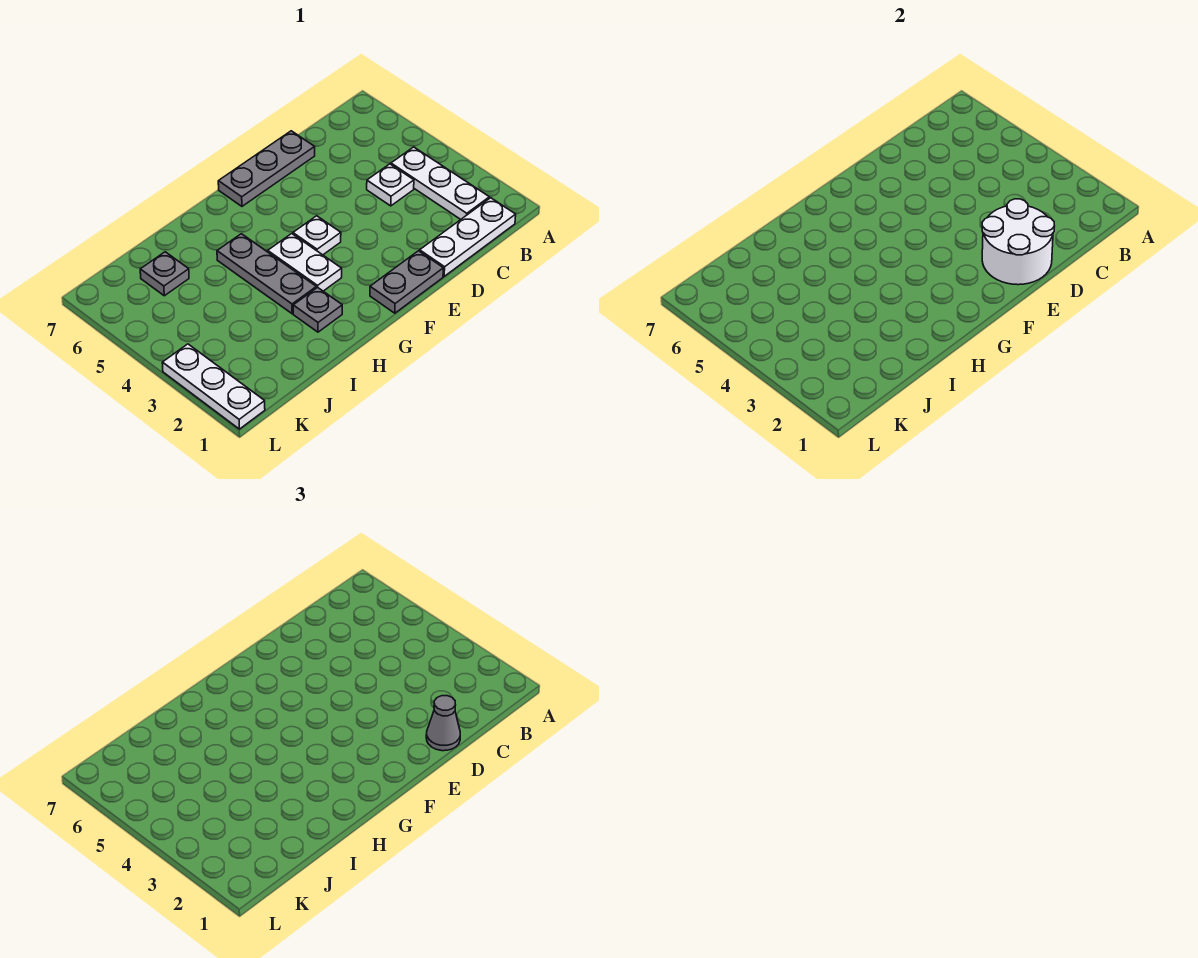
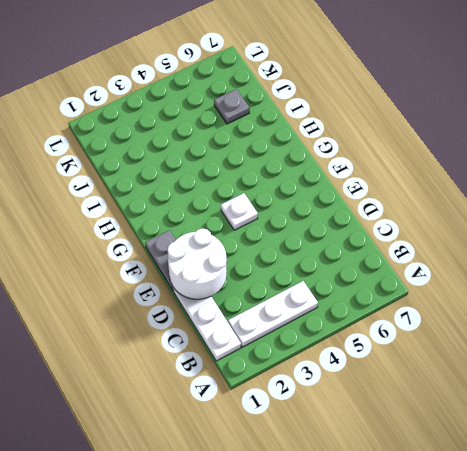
none -> white 1x1 plate [367,164,414,206]
none -> grey 1x3 plate [218,131,315,206]
none -> white 1x2 plate [268,234,342,291]

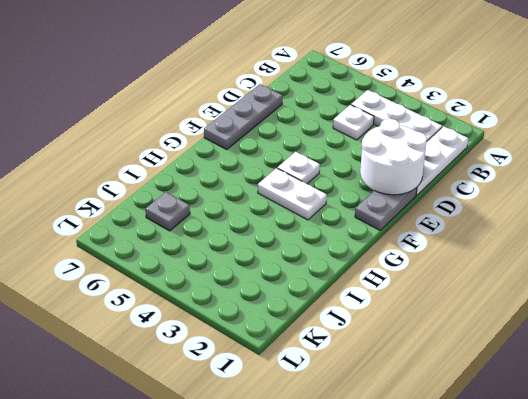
none -> grey 1x1 plate [293,287,342,332]
none -> grey 1x3 plate [217,234,316,314]
none -> white 1x3 plate [162,344,265,429]

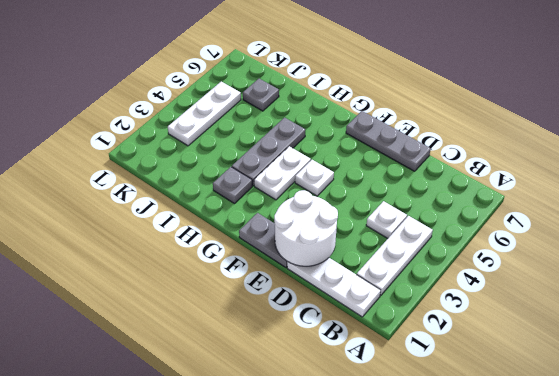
white 1x3 plate [168,82,241,146] -> white 1x3 plate moved to [162,344,265,429]
none -> grey 1x1 cone [426,696,460,751]

